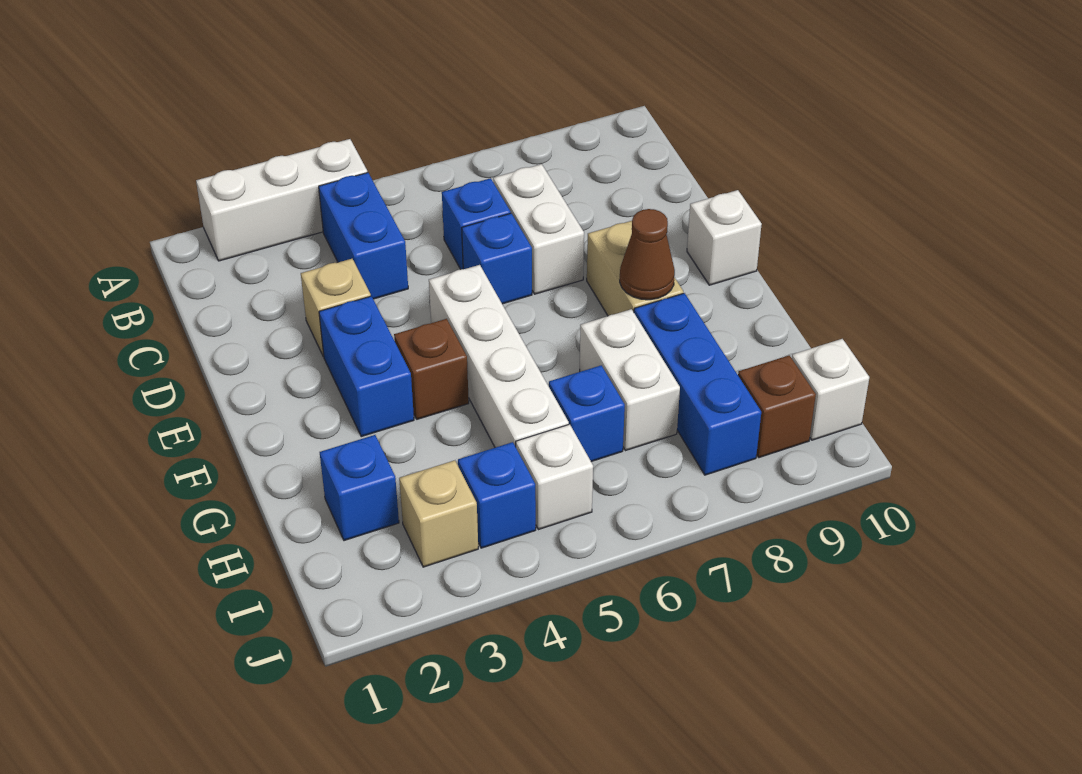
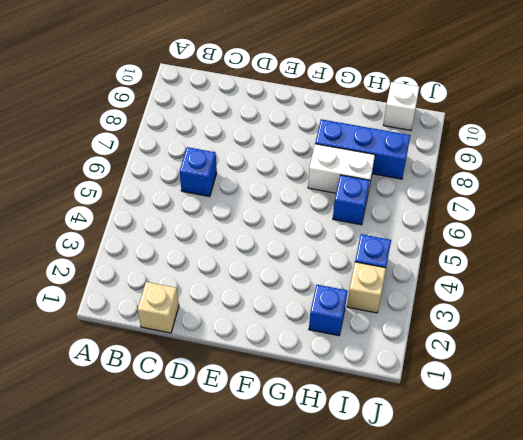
tan 1x1 brick [137,282,179,333] -> tan 1x1 brick moved to [301,259,371,357]
none -> white 1x3 brick [196,139,368,261]
none -> blue 1x2 brick [319,173,408,299]
none -> white 1x2 brick [493,164,584,294]

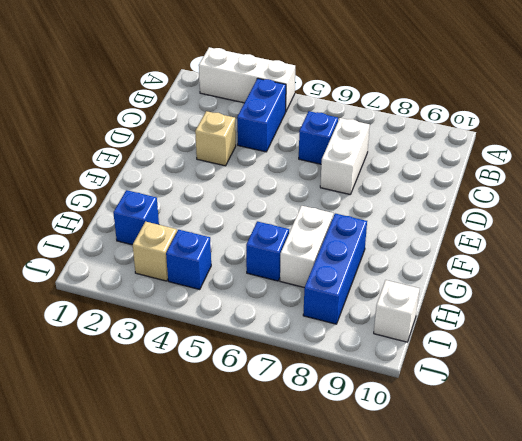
none -> blue 1x1 brick [462,213,532,304]
none -> blue 1x2 brick [319,296,414,437]
none -> white 1x4 brick [429,265,569,448]

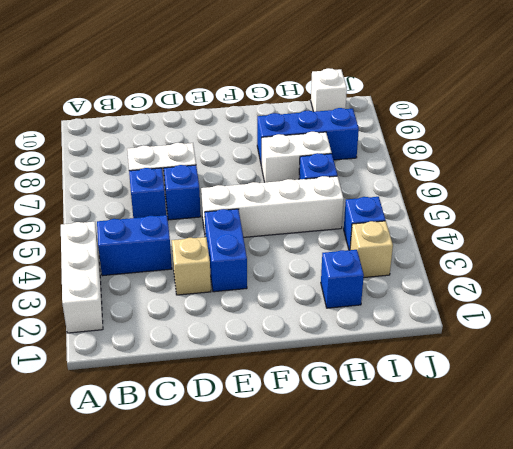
blue 1x2 brick [205,209,247,292] -> blue 1x2 brick turned to [319,296,414,437]
none -> tan 1x2 brick [587,221,683,316]
none -> white 1x1 brick [687,190,762,285]
none -> brown 1x1 brick [394,319,469,419]

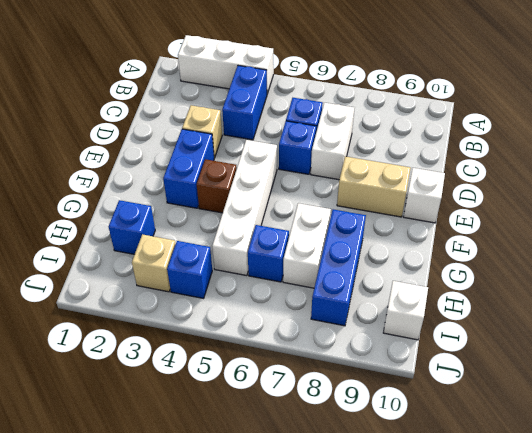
tan 1x2 brick [337,156,411,217] -> tan 1x2 brick turned to [587,221,683,316]
none -> white 1x1 brick [516,424,593,530]
none -> brown 1x1 brick [738,355,816,458]
none -> brown 1x1 cone [620,209,675,300]

